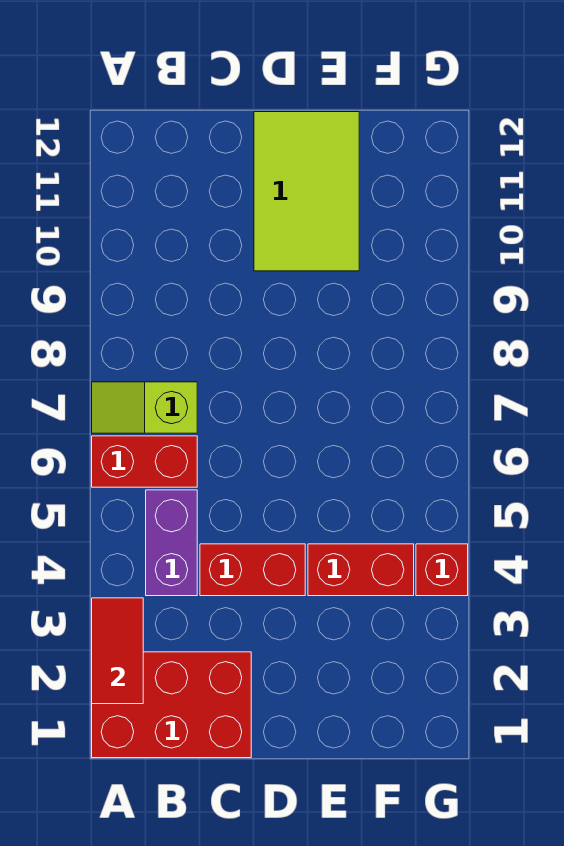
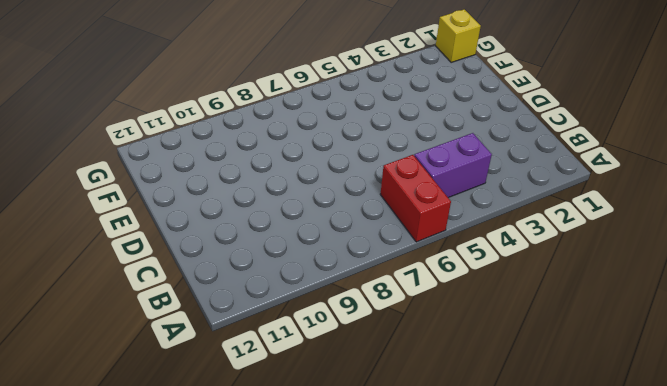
yellow 1x1 brick [436,9,481,62] -> none
none -> red 2x3 brick [92,652,251,758]
none -> lime 1x2 slope [92,382,197,433]

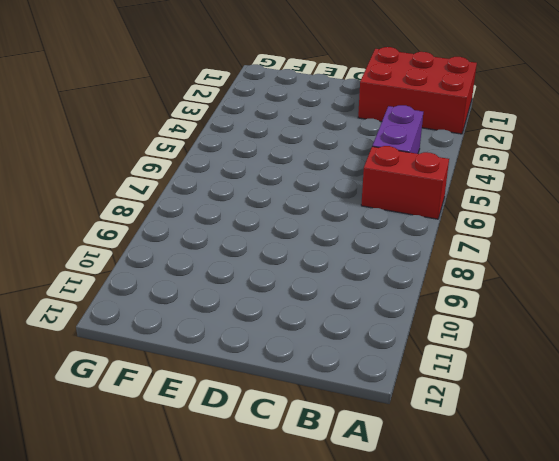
none -> lime 1x2 slope [92,382,197,433]
none -> red 1x2 brick [200,544,305,596]

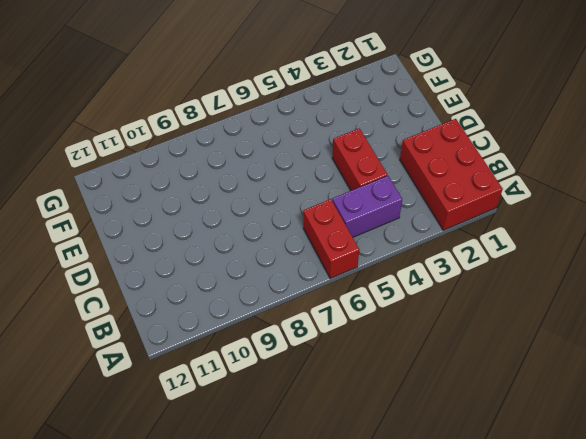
none -> lime 1x2 slope [92,382,197,433]
none -> lime 2x3 tile [254,112,359,271]

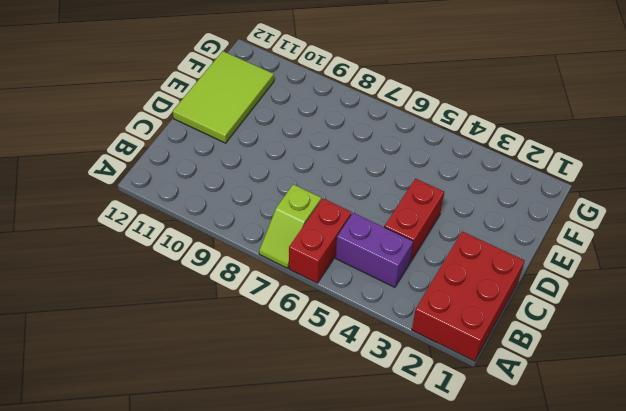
lime 2x3 tile [173,51,274,143] -> lime 2x3 tile turned to [254,112,359,271]
none -> red 1x2 brick [308,544,414,596]
none -> red 1x1 brick [416,544,468,596]

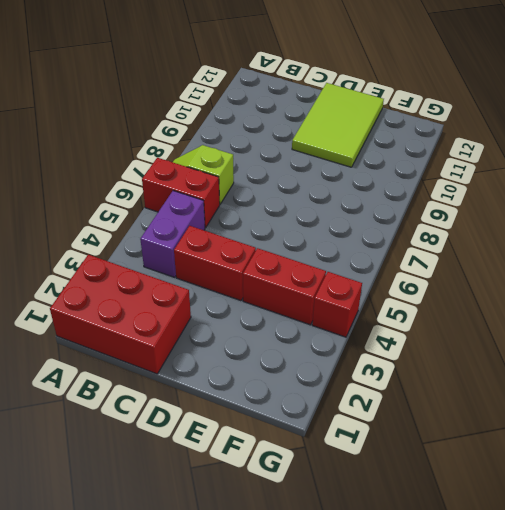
none -> red 1x2 tile [92,598,143,704]

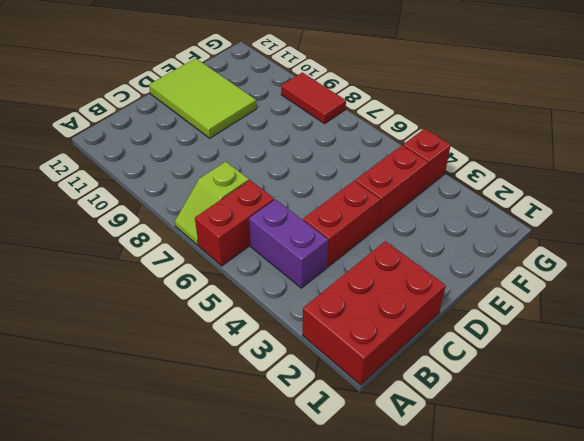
red 1x2 tile [281,72,346,124] -> red 1x2 tile moved to [92,598,143,704]

